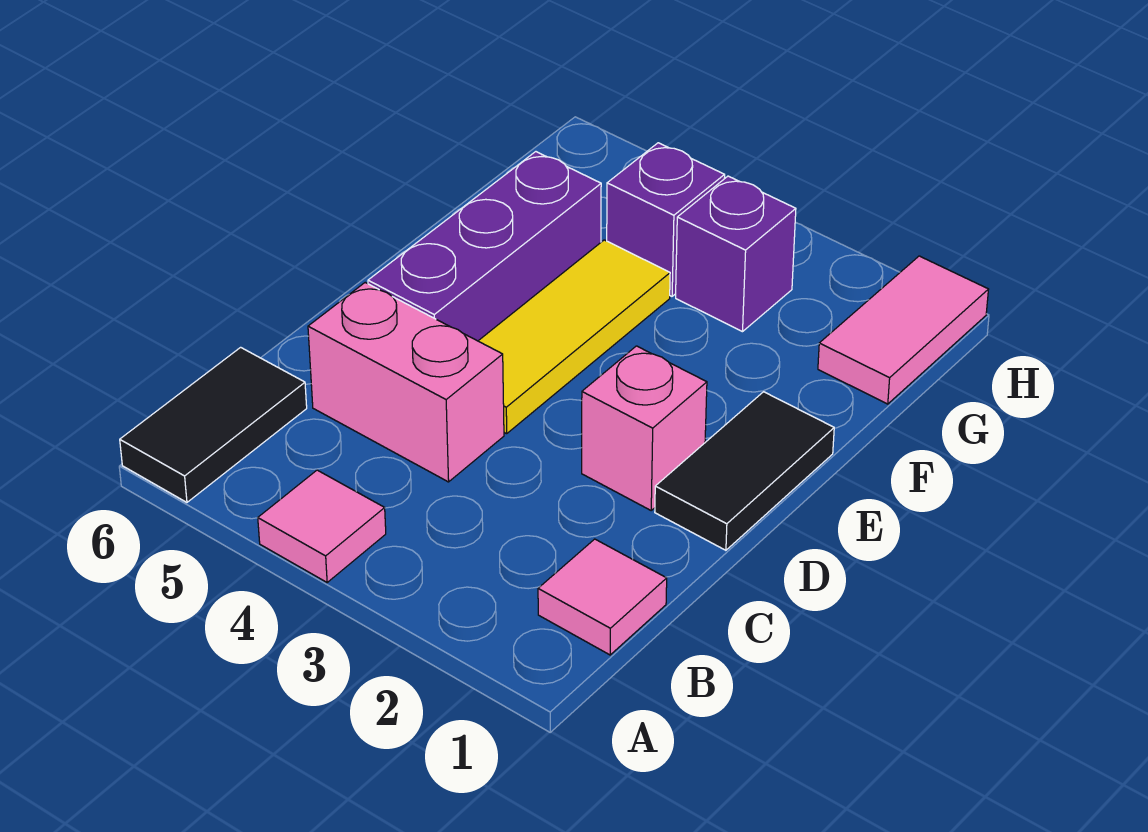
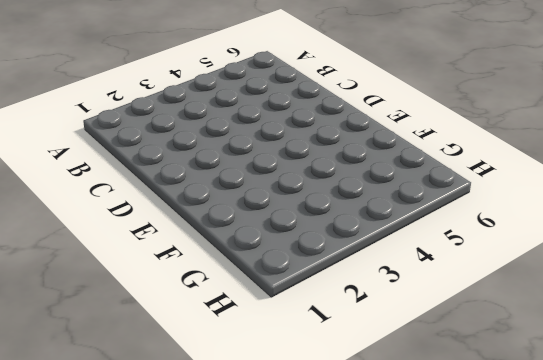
none -> pink 1x1 tile [258,470,386,582]
none -> black 1x2 tile [120,347,307,502]

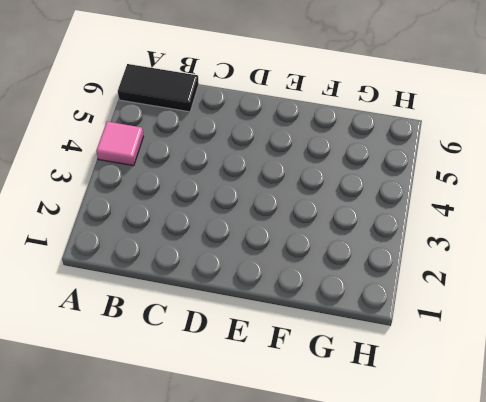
none -> pink 1x1 tile [538,539,667,655]
none -> pink 1x2 brick [308,283,504,482]

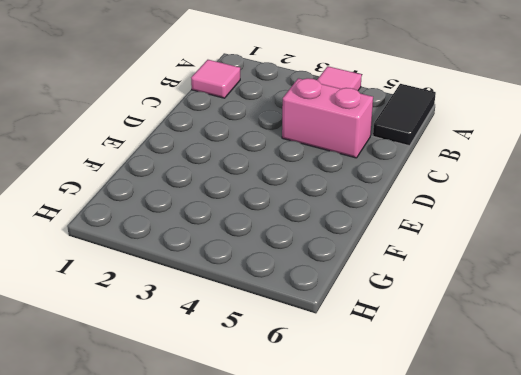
none -> black 1x2 tile [655,392,834,550]
none -> pink 1x1 brick [582,346,707,510]

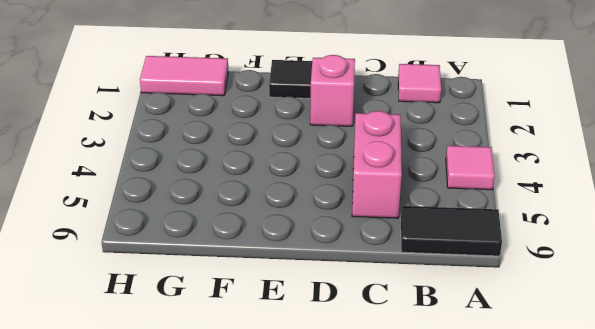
none -> yellow 1x3 tile [479,240,670,434]
none -> purple 1x3 brick [368,152,601,341]

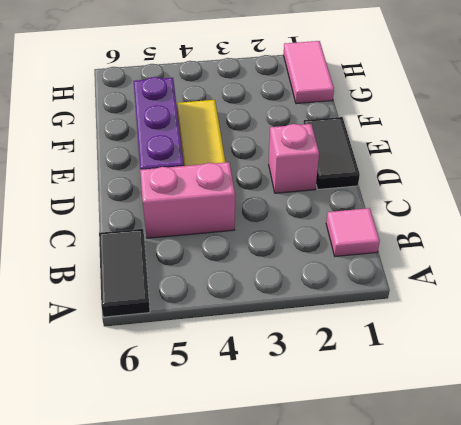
none -> pink 1x1 tile [258,470,386,582]
none -> purple 1x1 brick [676,176,796,332]

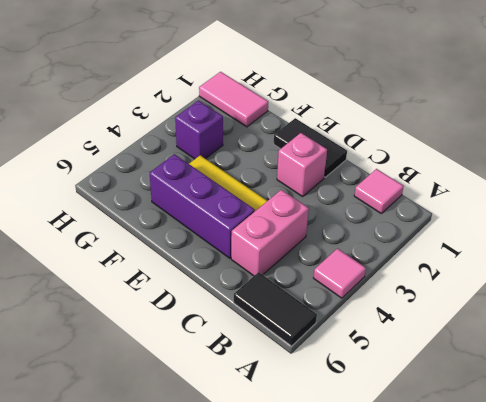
none -> purple 1x1 brick [607,143,725,296]

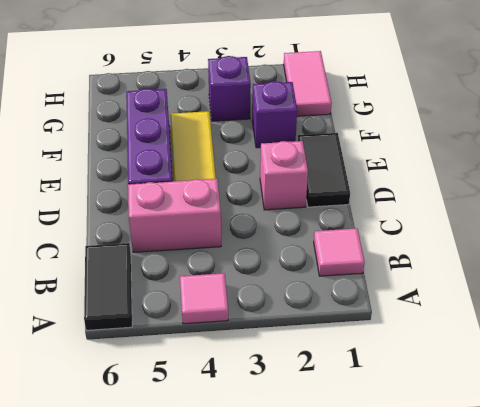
purple 1x1 brick [252,81,297,148] -> purple 1x1 brick moved to [607,143,725,296]

